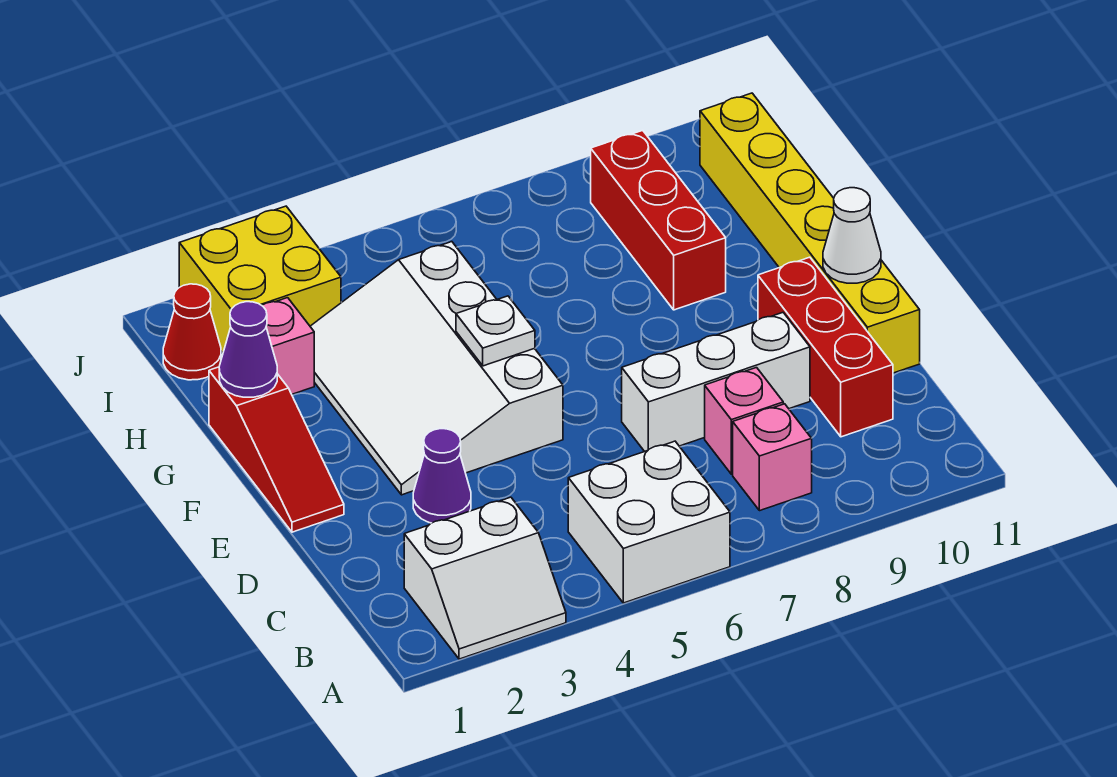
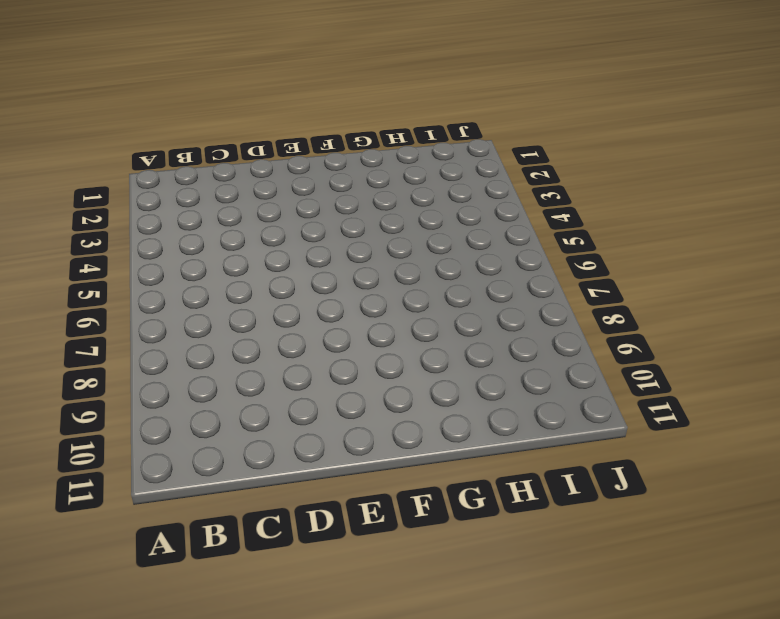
none -> white 2x2 slope [404,497,566,659]
none -> white 2x2 brick [568,441,730,603]
none -> pink 1x1 brick [733,404,812,511]

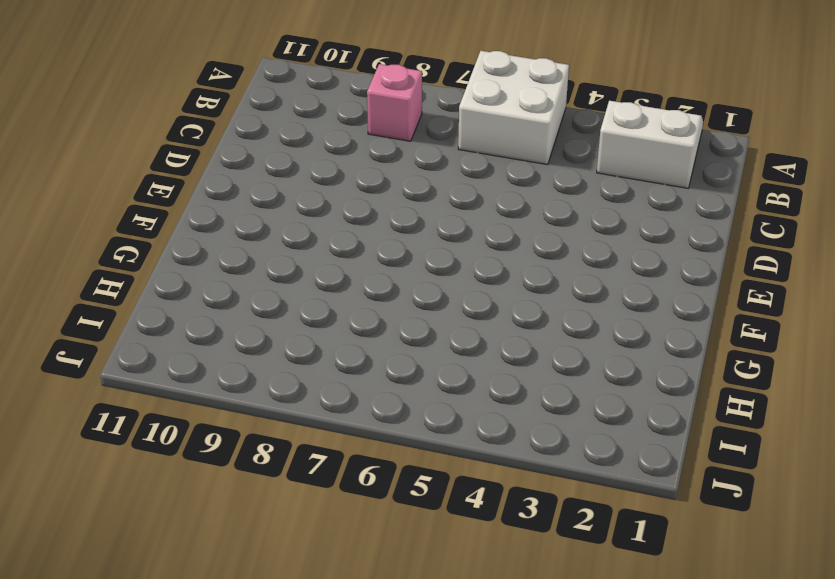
none -> pink 1x1 brick [705,368,783,474]
none -> red 1x3 brick [758,257,893,437]
none -> purple 1x1 cone [413,429,471,523]

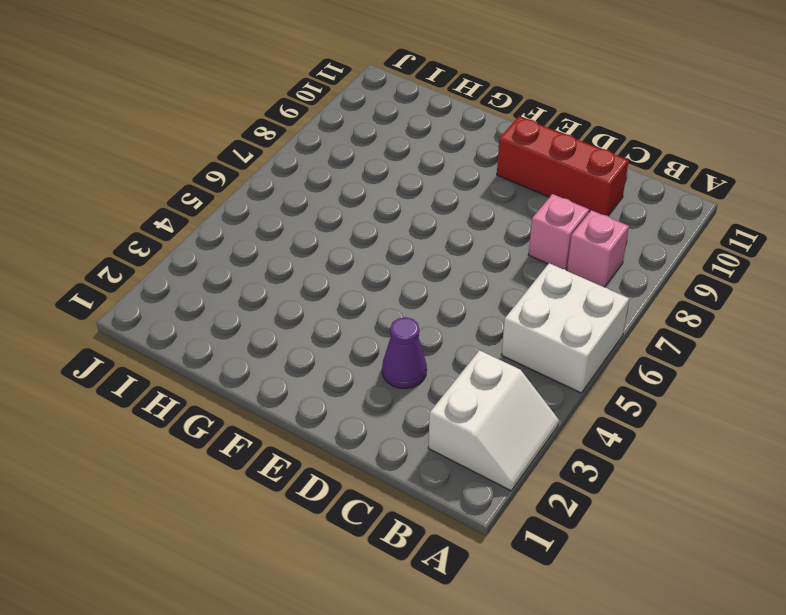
none -> white 1x3 brick [622,313,810,451]
none -> yellow 1x6 brick [700,93,920,373]
none -> red 1x3 slope [209,367,344,532]

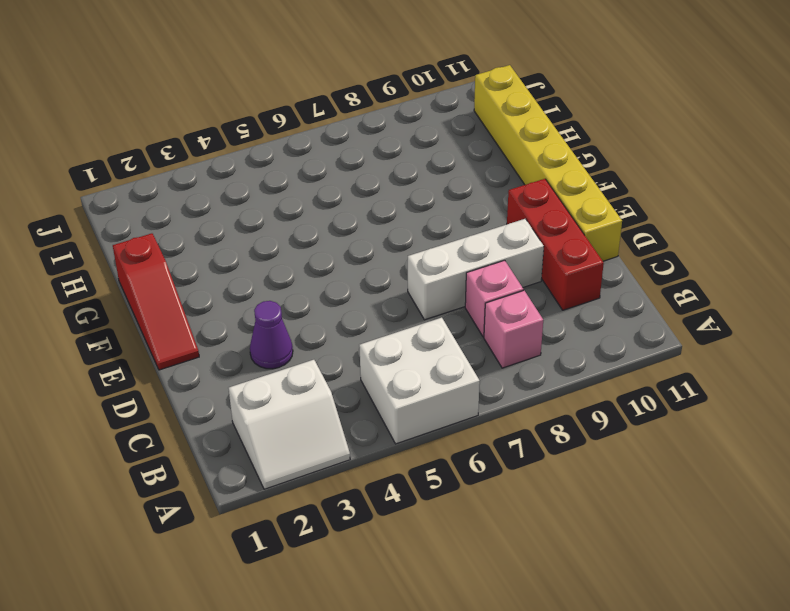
none -> white 3x4 slope [310,242,563,495]
none -> red 1x3 brick [591,130,726,310]
none -> pink 1x1 brick [262,298,314,394]

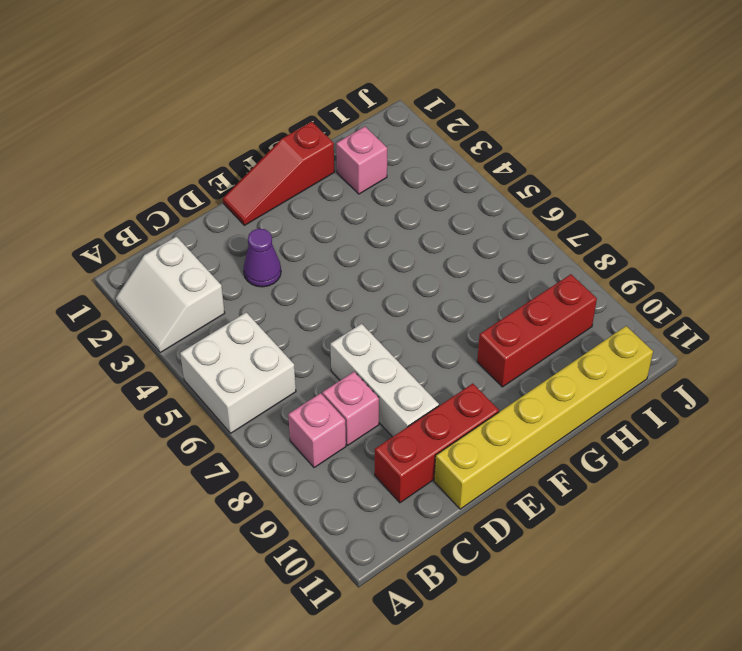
none -> white 3x4 slope [310,242,563,495]
none -> red 1x1 cone [163,284,221,380]
none -> yellow 2x2 brick [179,206,341,353]

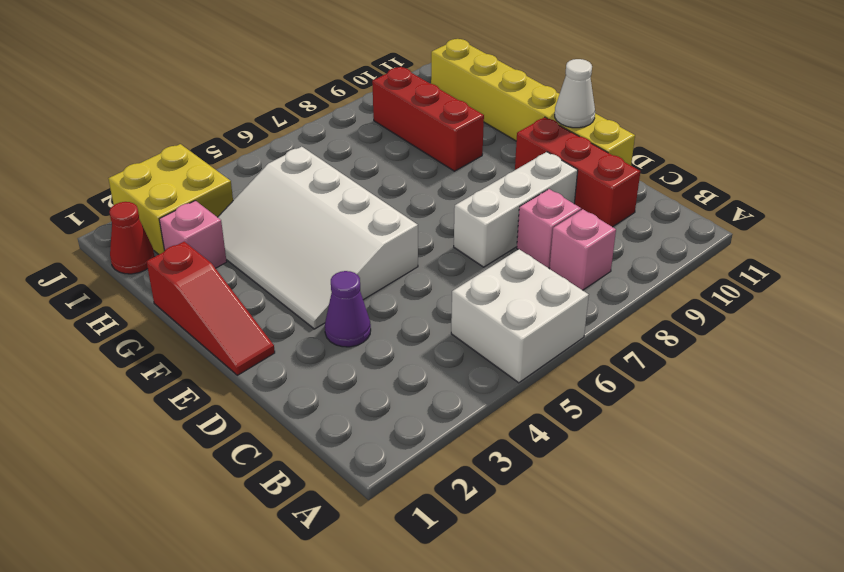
none -> white 2x2 slope [404,497,566,659]
none -> white 1x1 plate [456,296,535,366]
none -> purple 1x1 cone [219,302,277,397]

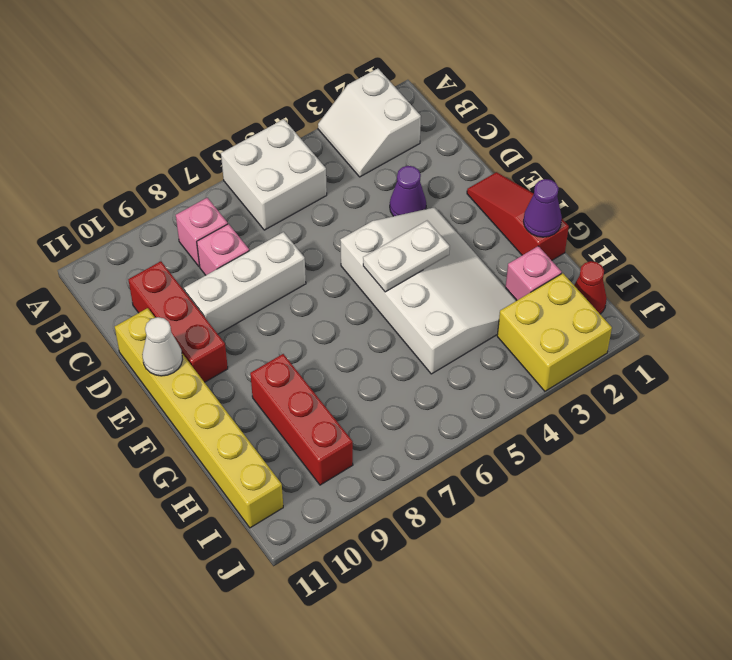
white 2x2 slope [318,68,421,177] -> white 2x2 slope turned to [404,497,566,659]
white 1x2 plate [363,221,450,292] -> white 1x1 plate [456,296,535,366]

